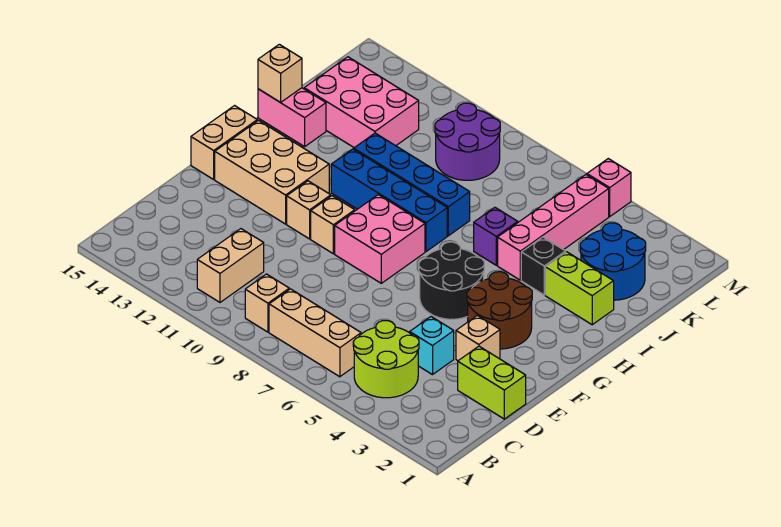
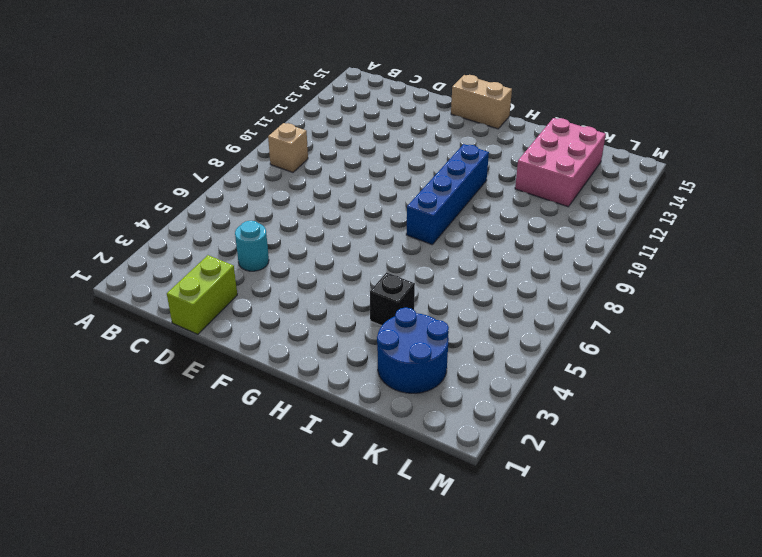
cyan 1x1 round brick [235,221,269,271] -> cyan 1x1 brick [410,317,454,375]
none -> lime 2x2 round brick [353,321,419,398]
none -> tan 1x3 brick [269,289,361,377]
none -> tan 1x2 brick [197,229,264,302]

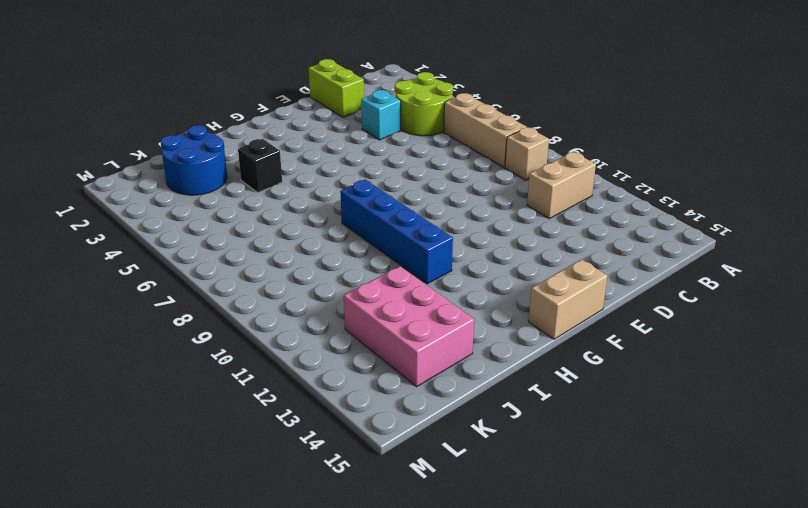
none -> tan 1x1 brick [456,315,500,361]
none -> brown 2x2 round brick [467,272,532,349]
none -> black 2x2 round brick [419,242,484,319]

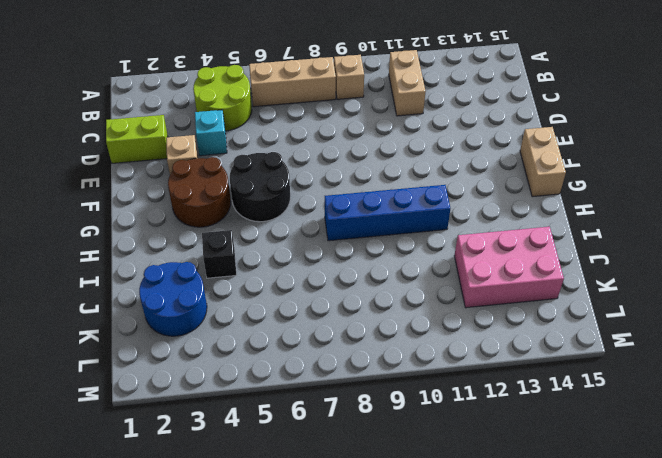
none -> pink 2x2 brick [335,195,425,283]
none -> tan 1x1 brick [311,196,355,254]
none -> tan 1x1 brick [287,181,331,239]

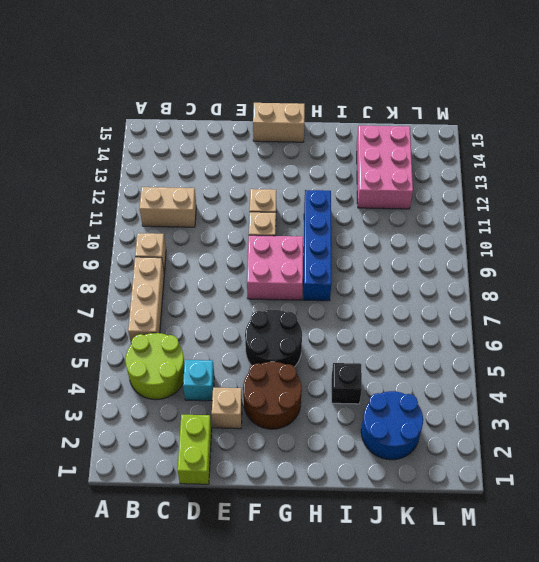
none -> tan 2x3 brick [215,121,329,224]
none -> lime 1x2 brick [545,252,614,325]
none -> pink 1x4 brick [498,175,609,280]

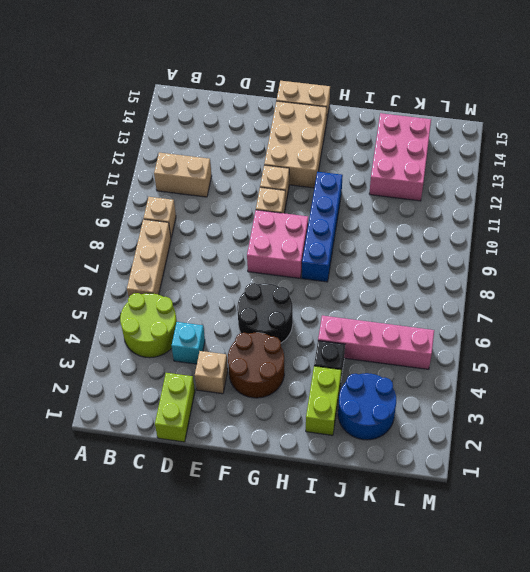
none -> purple 1x1 brick [474,207,518,265]
none -> blue 1x4 brick [354,133,470,236]
none -> pink 1x2 brick [258,88,326,147]

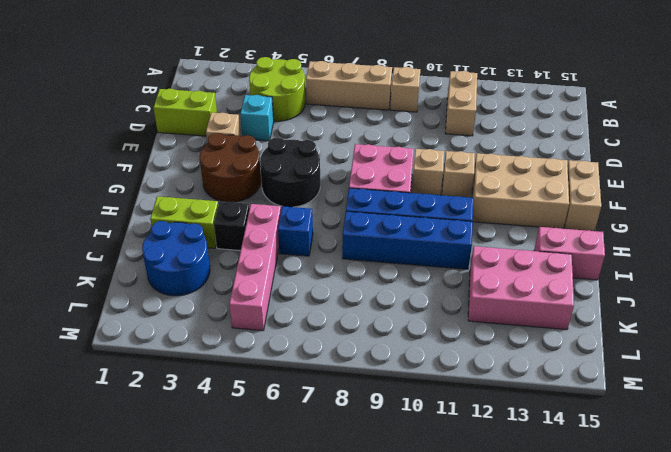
blue 1x1 brick [278,206,313,256] -> purple 1x1 brick [474,207,518,265]
none -> purple 2x2 round brick [435,103,500,180]
none -> pink 1x1 brick [587,159,631,216]
none -> tan 1x1 brick [258,44,302,102]

